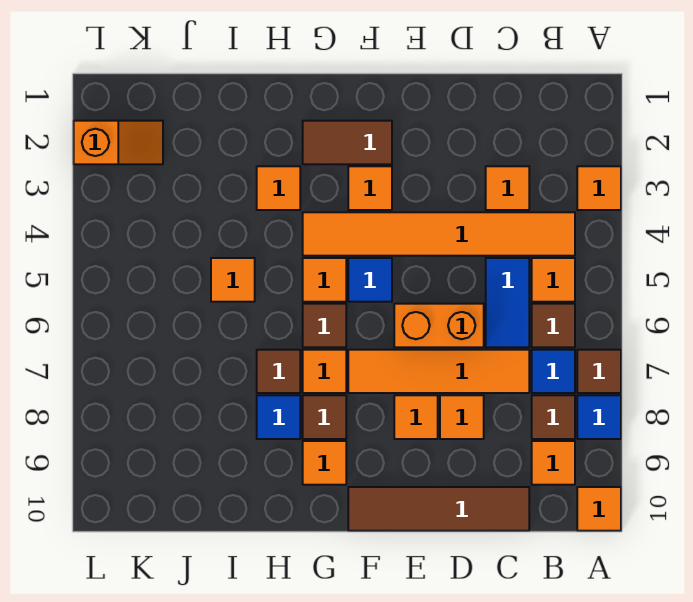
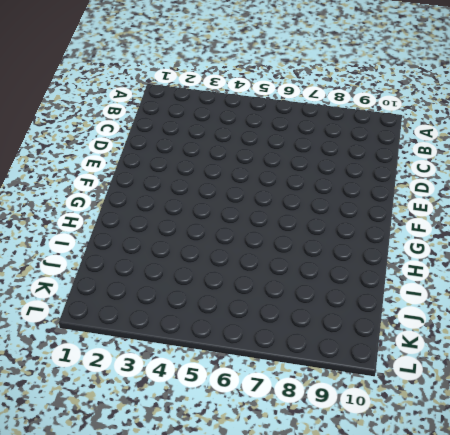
none -> orange 1x1 tile [577,166,621,210]
none -> brown 1x1 tile [577,350,621,393]
none -> blue 1x1 tile [577,395,621,439]
none -> orange 1x1 tile [577,487,621,531]

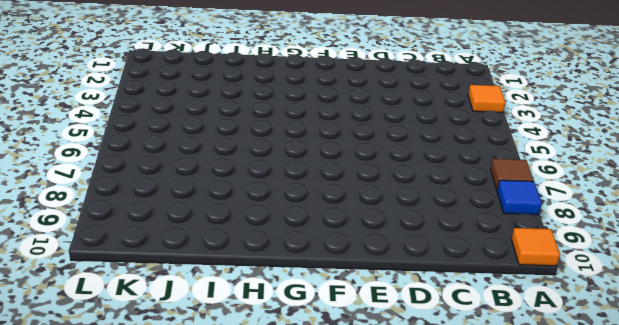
none -> orange 1x6 tile [303,212,575,256]
none -> orange 1x1 tile [532,258,575,302]
none -> brown 1x1 tile [532,304,575,347]
none -> blue 1x1 tile [532,350,575,393]

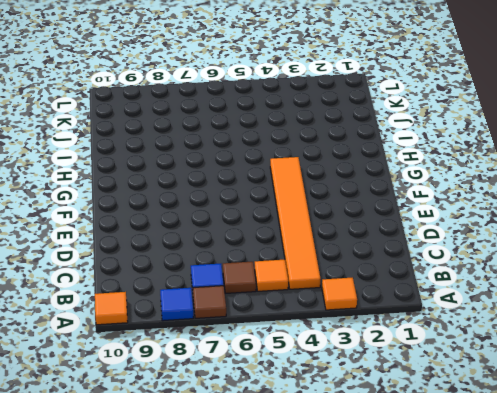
none -> brown 1x1 tile [532,395,575,439]
none -> orange 1x1 tile [532,441,575,485]
none -> orange 1x1 tile [486,166,529,210]
none -> blue 1x2 tile [486,258,529,347]

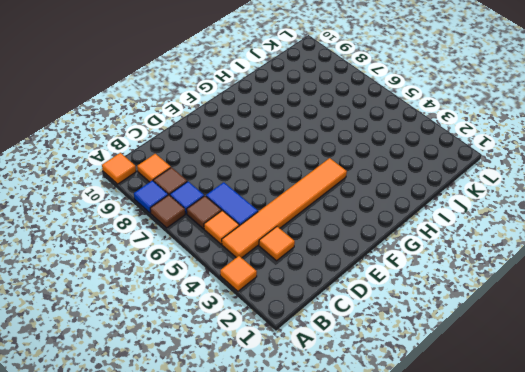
none -> orange 1x4 tile [348,350,529,393]
none -> brown 1x4 tile [348,487,529,531]
none -> orange 1x2 brick [394,304,484,347]
none -> orange 1x1 tile [440,395,484,439]

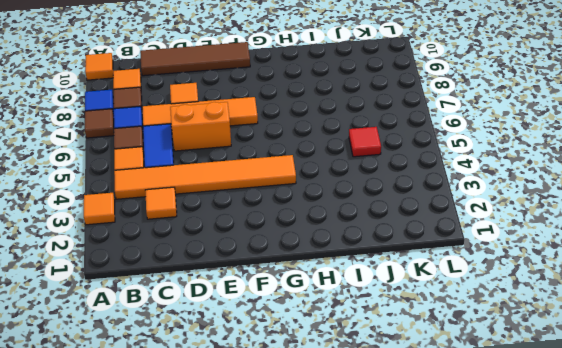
red 1x1 tile [349,127,381,157] -> none
none -> orange 1x1 tile [394,395,438,439]
none -> brown 1x2 tile [303,121,392,164]
none -> orange 1x1 tile [348,166,392,210]
none -> blue 1x1 tile [348,258,392,302]

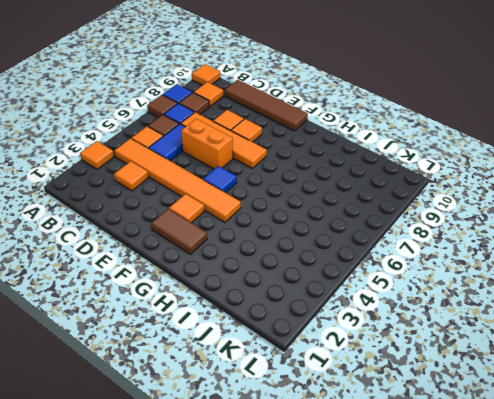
none -> orange 1x1 tile [303,258,346,302]
none -> brown 1x1 tile [303,304,346,347]
none -> orange 1x1 tile [303,350,346,393]
none -> brown 1x1 tile [303,395,346,439]

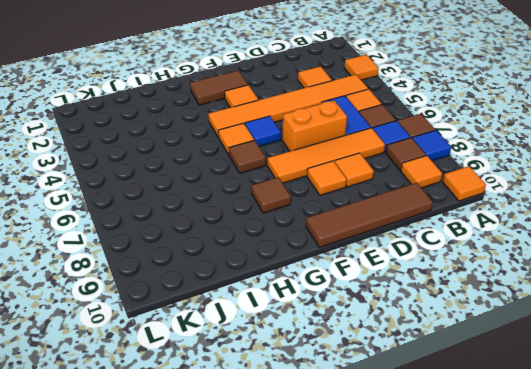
none -> orange 1x1 tile [303,350,346,393]
none -> orange 1x1 tile [303,441,346,485]
none -> orange 1x1 tile [257,166,300,210]
none -> brown 1x1 tile [257,350,300,393]

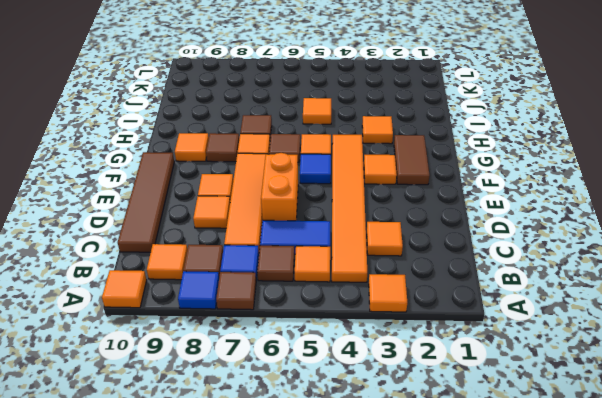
none -> blue 1x1 tile [257,395,300,439]
none -> orange 1x2 slope [74,121,163,164]

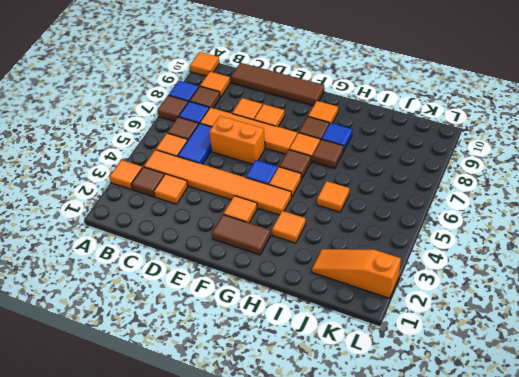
brown 1x1 tile [132,167,164,197] -> none
orange 1x3 slope [312,249,401,298] -> orange 1x2 slope [74,121,163,164]

